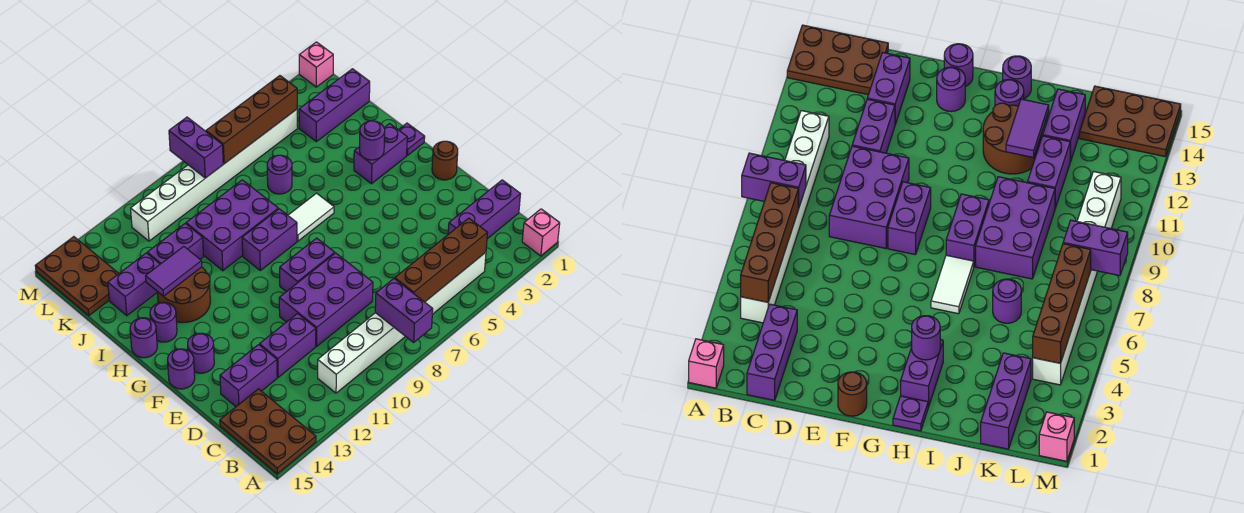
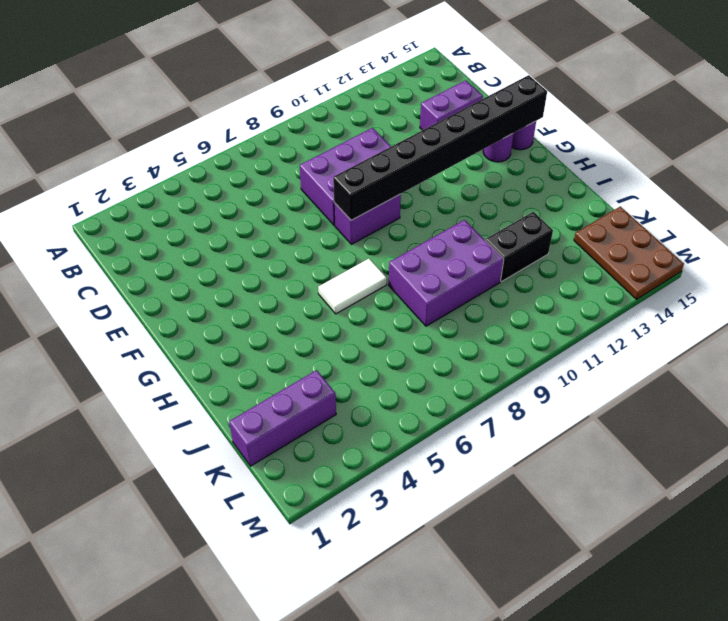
black 1x8 brick [333,75,547,220] -> none
black 1x2 brick [485,212,553,282] -> purple 1x2 brick [147,224,204,264]
none -> pink 1x1 brick [522,209,560,256]
none -> brown 2x3 plate [220,389,316,474]
none -> white 1x8 brick [318,252,486,393]
none -> purple 1x3 brick [448,180,520,239]

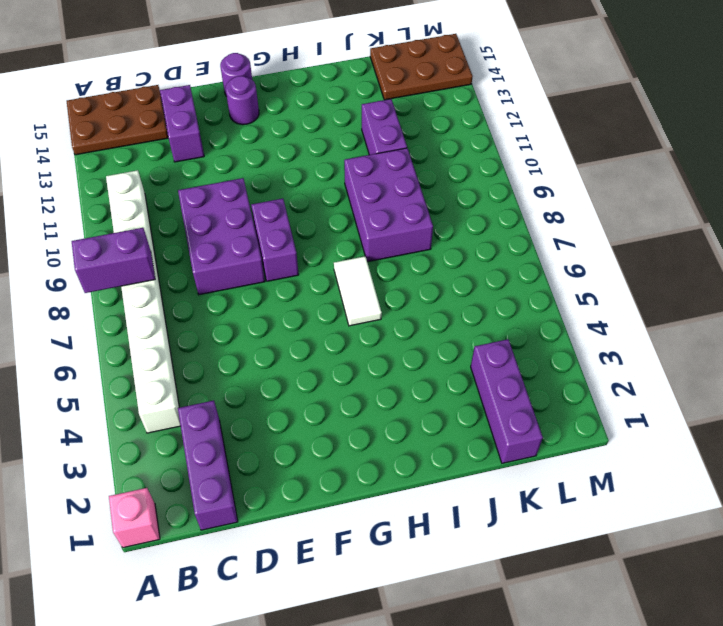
none -> purple 1x2 brick [260,314,316,377]
none -> brown 1x1 round brick [432,141,458,180]
none -> purple 1x1 plate [399,123,425,155]
none -> purple 1x2 brick [354,124,407,184]

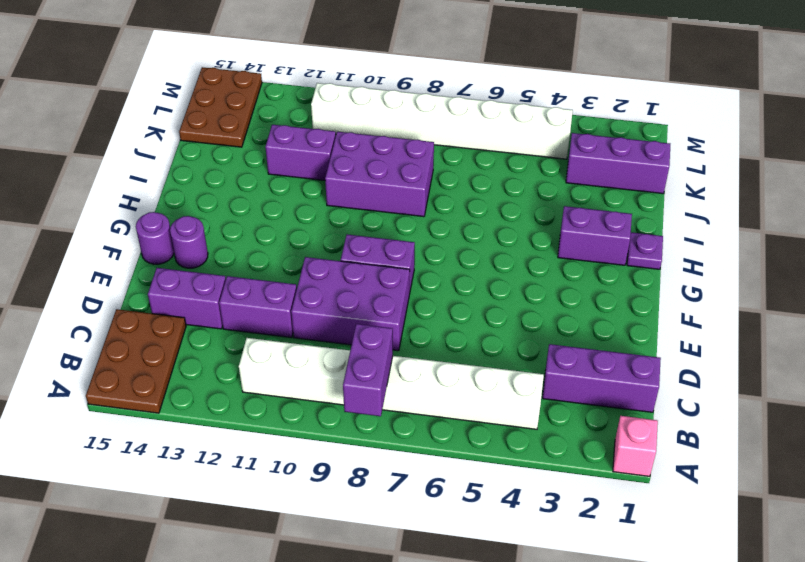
none -> brown 1x1 round brick [432,141,458,180]
none -> white 1x2 tile [288,193,334,241]
none -> purple 1x2 brick [242,209,297,270]
none -> brown 2x2 round brick [158,267,210,322]

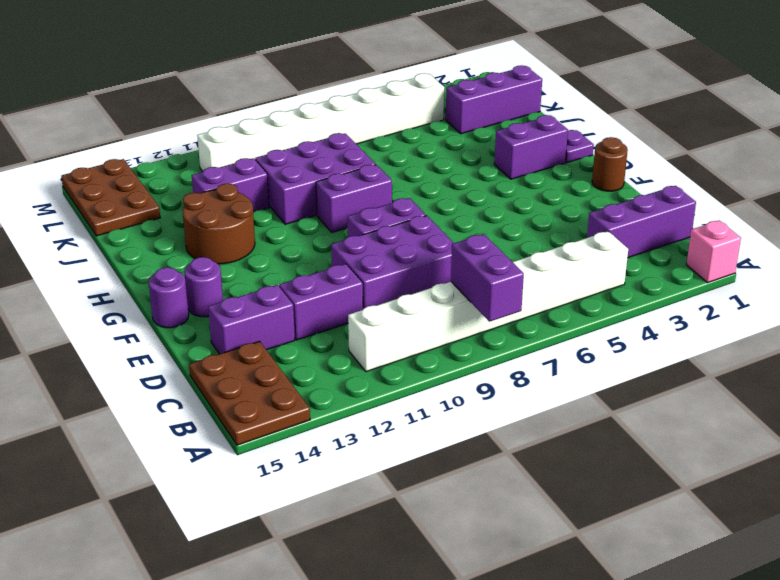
none -> white 1x2 tile [288,193,334,241]
none -> purple 1x1 round brick [150,302,177,342]
none -> purple 1x1 round brick [130,318,157,358]
none -> purple 1x1 round brick [267,155,292,194]

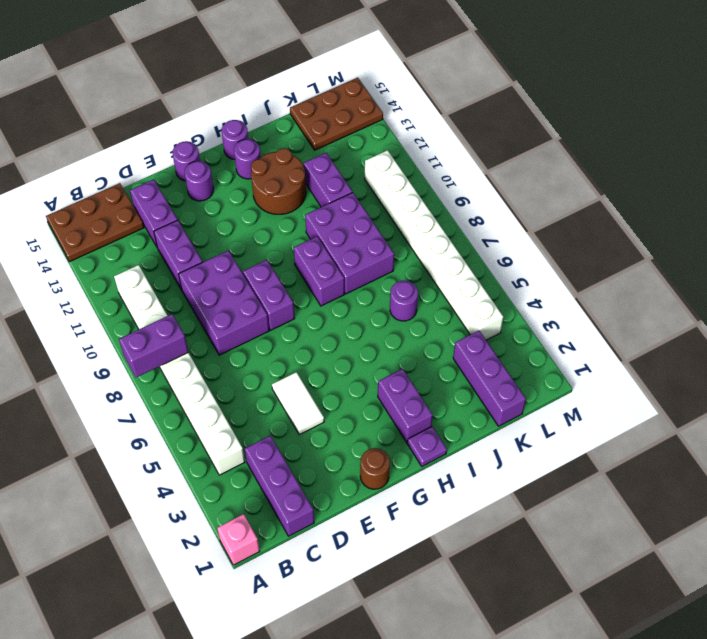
white 1x2 tile [272,372,324,435] -> white 1x2 tile moved to [288,193,334,241]
none -> purple 1x2 brick [108,253,160,316]
none -> pink 1x1 brick [299,42,333,87]
none -> brown 1x4 brick [395,218,487,302]
none -> purple 1x1 round brick [360,121,385,160]

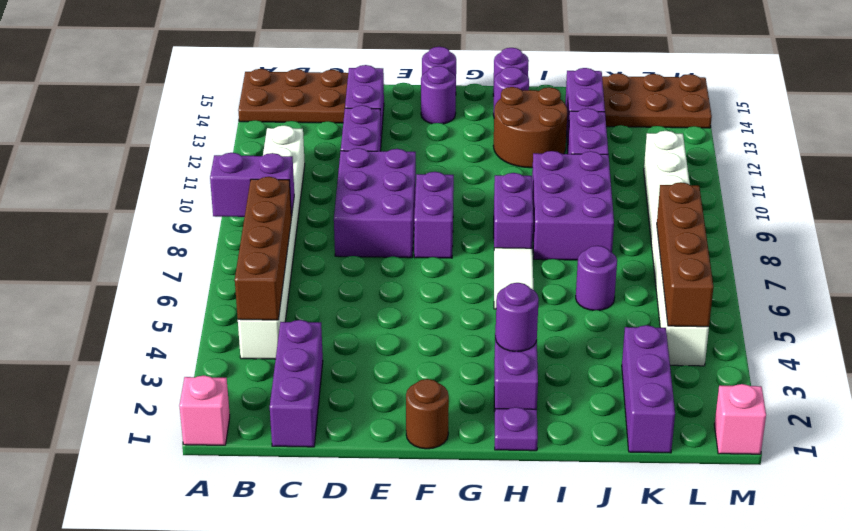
none -> purple 1x2 tile [146,246,202,296]
none -> purple 1x2 brick [169,117,223,178]

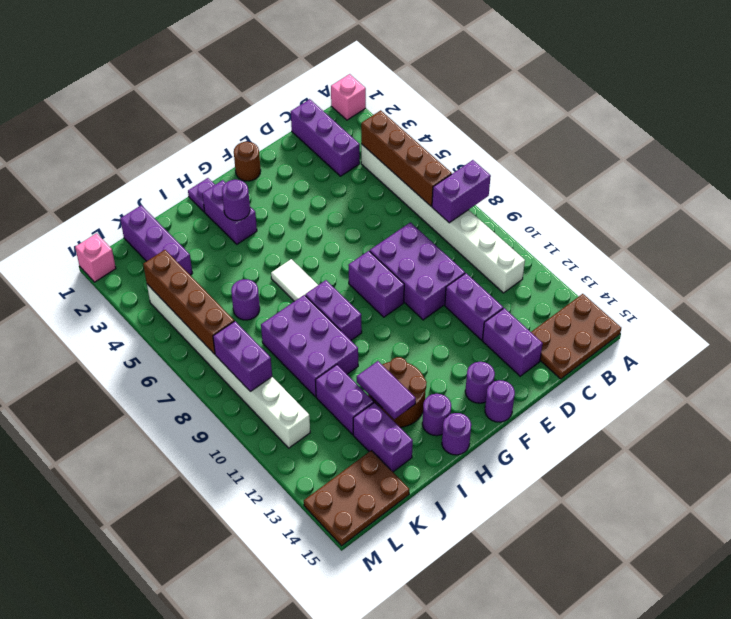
purple 1x2 brick [213,321,272,391] -> purple 1x2 brick turned to [169,117,223,178]

